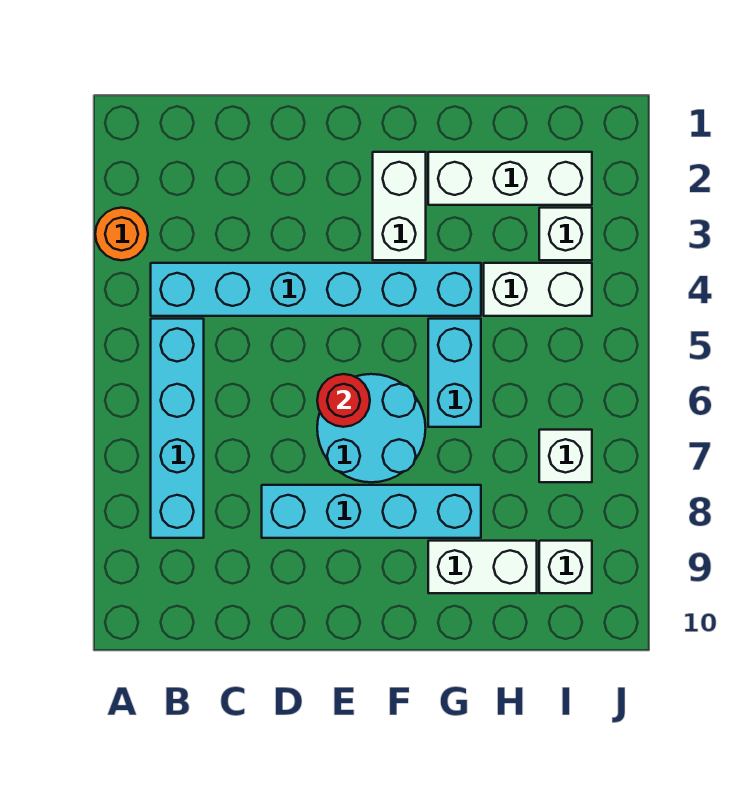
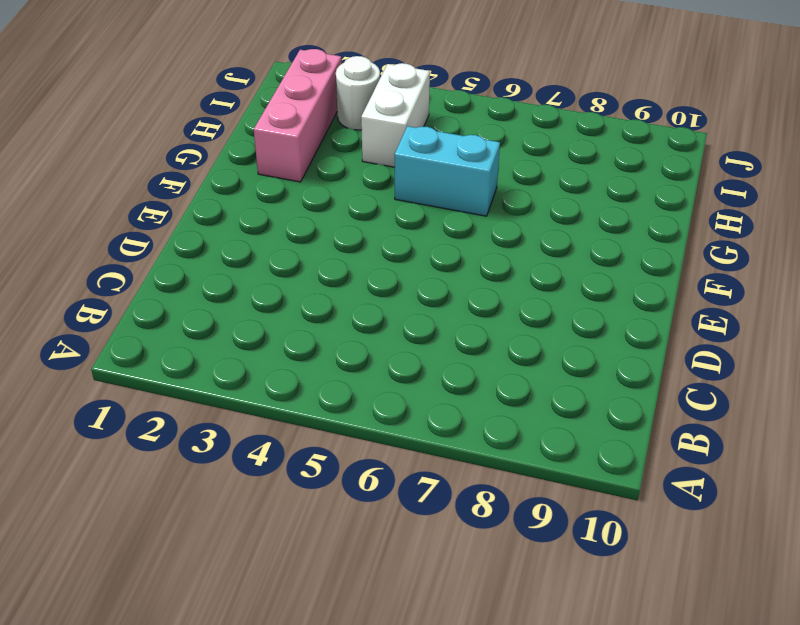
pink 1x3 brick [254,49,342,182] -> white 1x3 brick [428,152,592,205]
white 1x1 round brick [336,56,380,130] -> white 1x1 brick [539,208,592,260]
none -> orange 1x1 round brick [95,208,148,260]
none -> cyan 1x6 brick [151,263,481,316]
none -> cyan 1x4 brick [151,319,204,538]

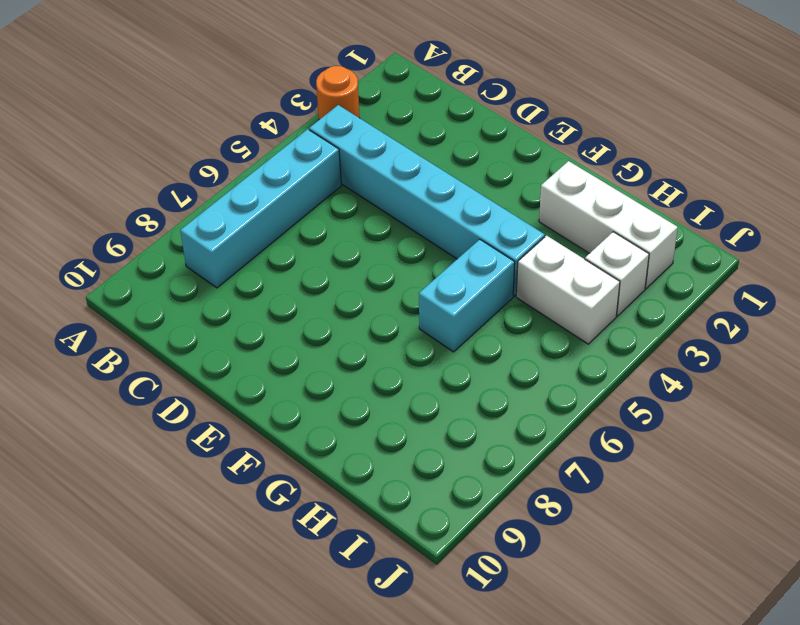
none -> cyan 1x4 brick [262,485,481,538]
none -> cyan 2x2 round brick [317,374,426,482]
none -> white 1x2 brick [373,152,426,260]

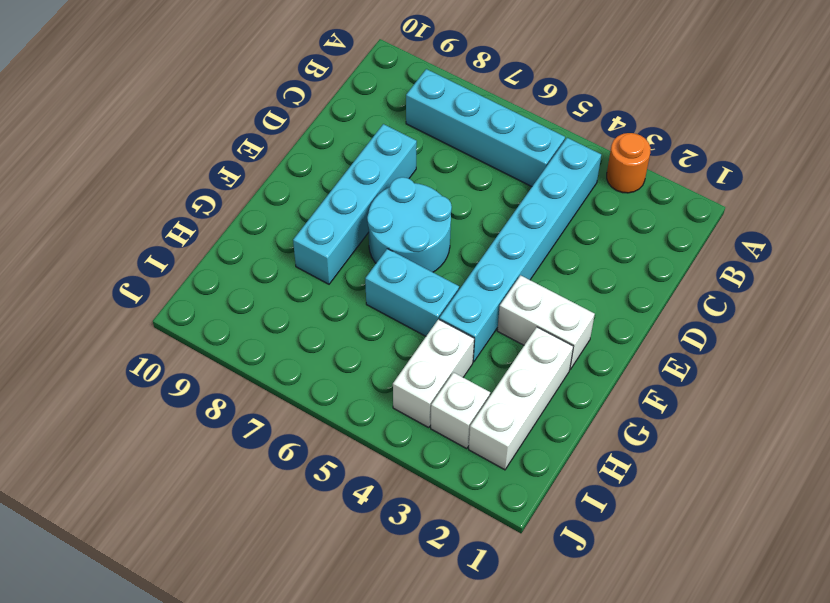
none -> white 1x2 brick [428,541,537,593]
none -> white 1x1 brick [539,430,592,482]
none -> white 1x1 brick [539,541,592,593]

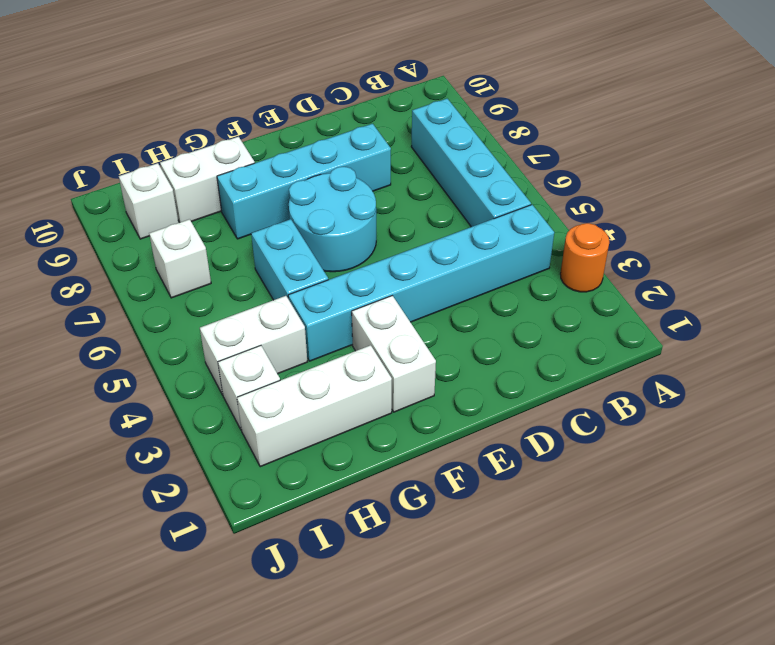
none -> red 1x1 round brick [317,374,370,427]

